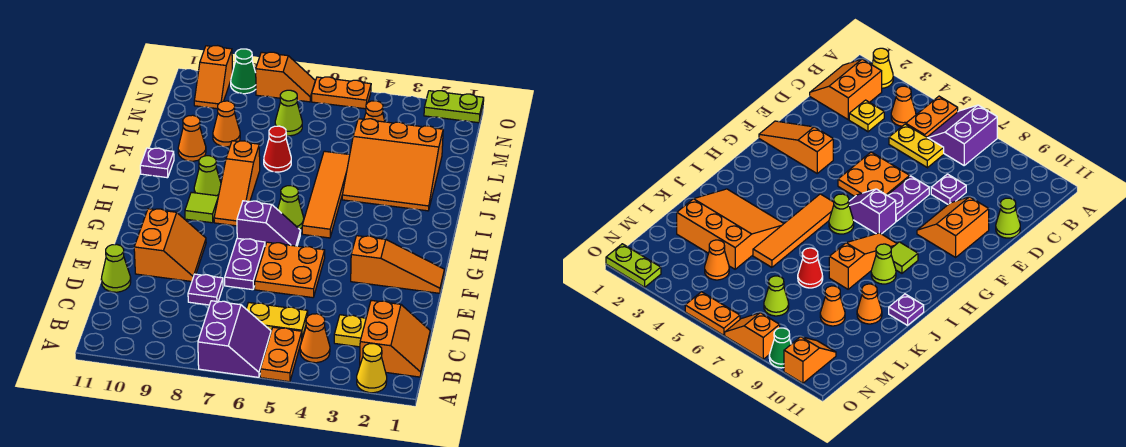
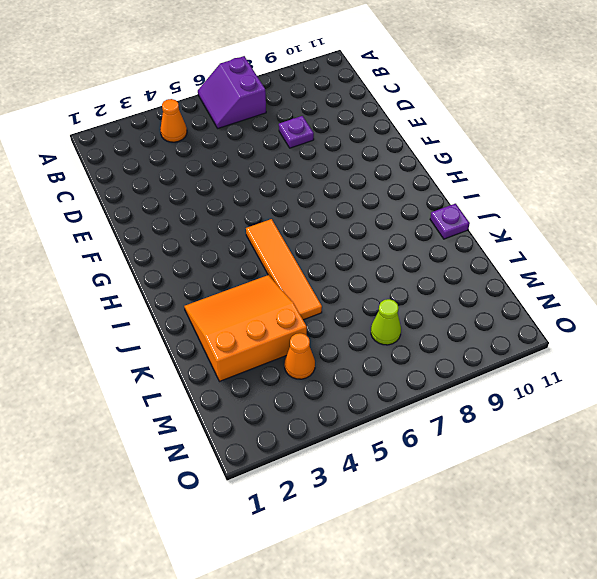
none -> yellow 1x1 cone [357,344,387,393]
none -> orange 1x2 plate [260,327,302,382]
none -> orange 2x2 slope [360,300,430,377]
none -> yellow 1x1 plate [334,315,366,347]

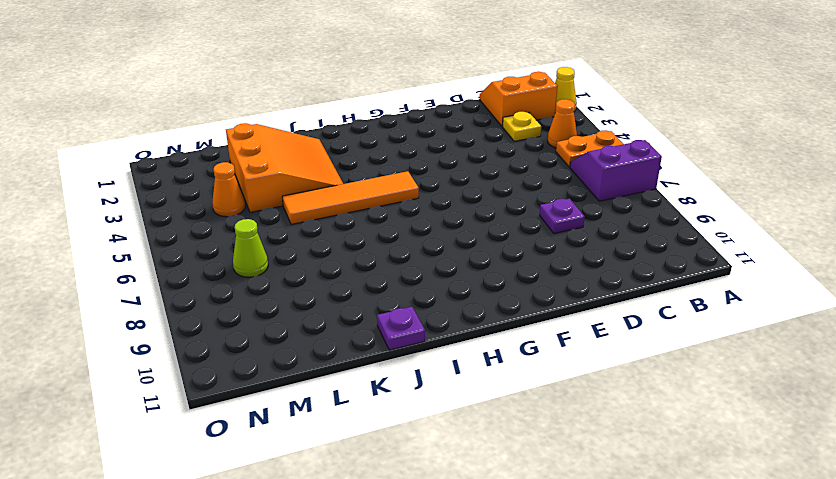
none -> yellow 1x2 plate [246,303,308,337]
none -> lime 1x1 cone [101,244,131,292]
none -> orange 2x2 plate [255,242,325,298]
none -> purple 1x2 plate [225,238,265,290]

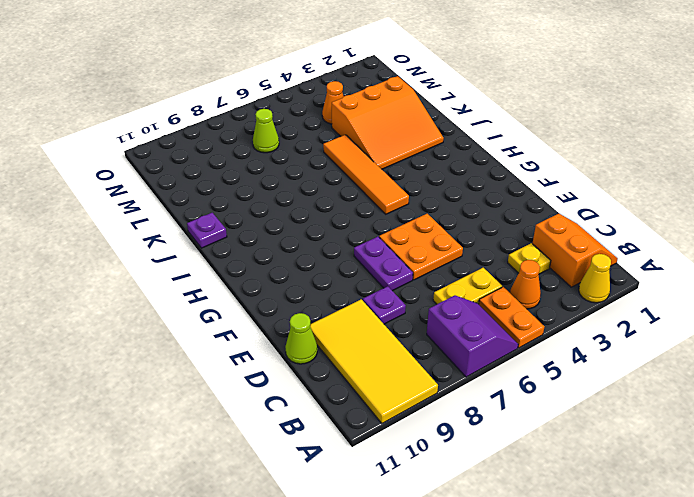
yellow 2x4 tile [310,299,438,423] -> none
none -> orange 2x2 slope [134,209,206,281]
none -> orange 1x3 slope [351,236,444,293]
none -> purple 1x2 slope [237,201,301,246]
none -> lime 1x1 cone [278,186,304,229]

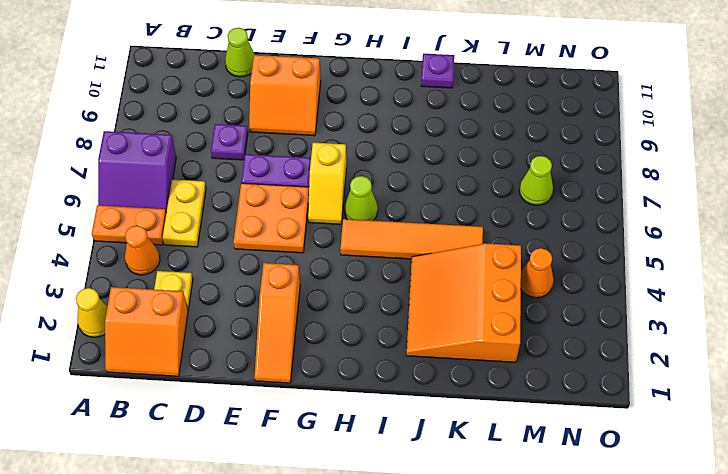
yellow 1x2 slope [308,143,346,224] -> purple 1x2 slope [237,201,301,246]
none -> orange 1x3 slope [214,141,260,226]
none -> lime 1x1 tile [185,192,218,223]
none -> lime 1x1 cone [194,156,221,196]
none -> red 1x1 cone [264,126,291,172]

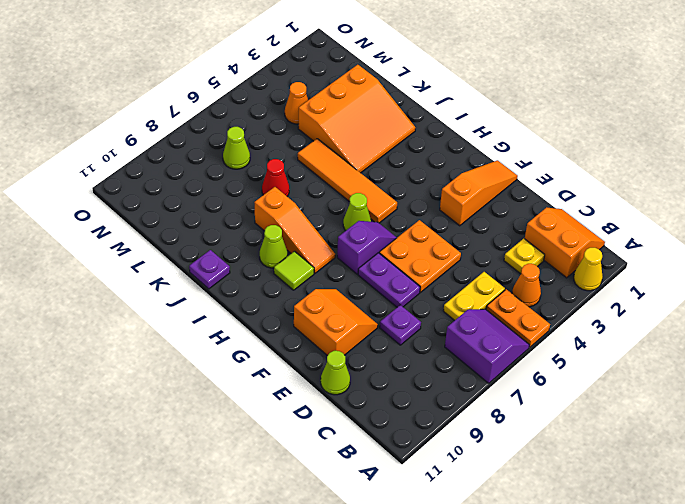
none -> orange 1x1 cone [178,115,206,161]
none -> orange 1x1 cone [213,101,240,147]
none -> orange 1x2 slope [194,46,232,109]
none -> lime 1x2 plate [424,91,484,123]

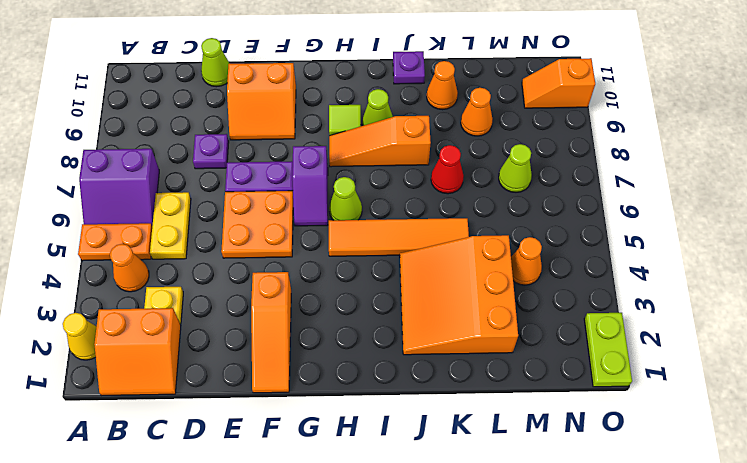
none -> orange 1x2 plate [312,77,371,109]
none -> orange 1x2 slope [256,52,315,102]
none -> green 1x1 cone [231,49,256,94]

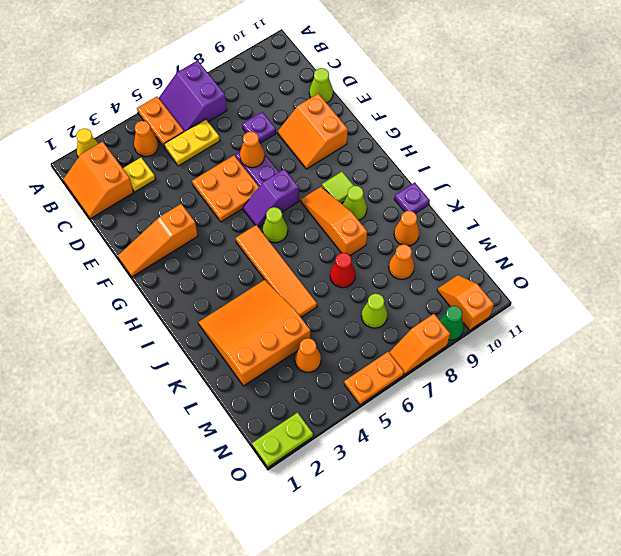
orange 1x1 cone [240,132,264,168] -> none

